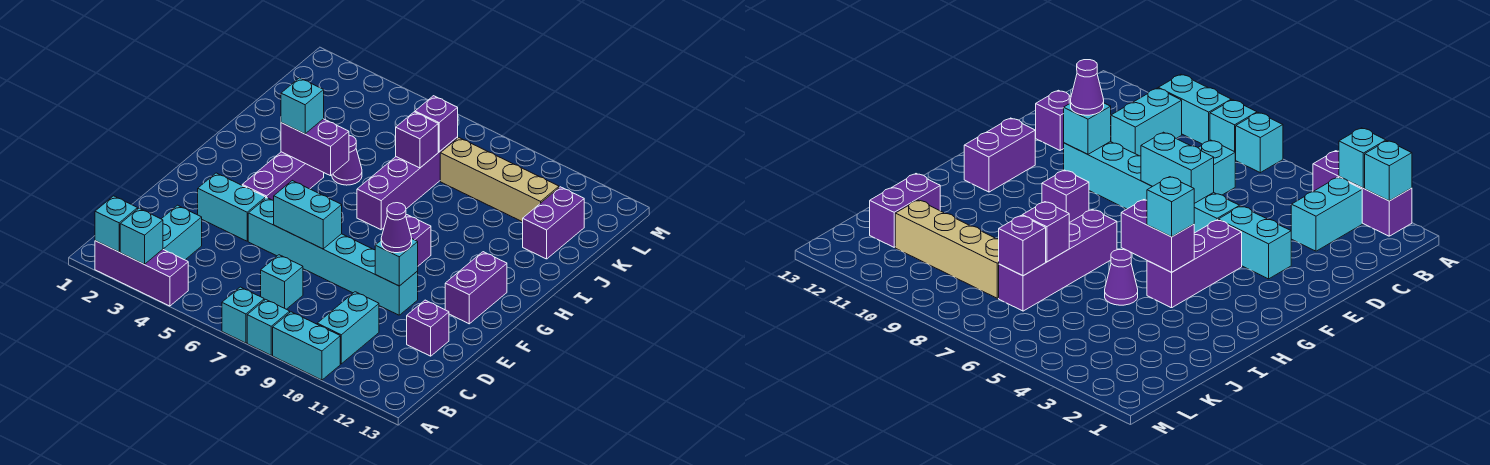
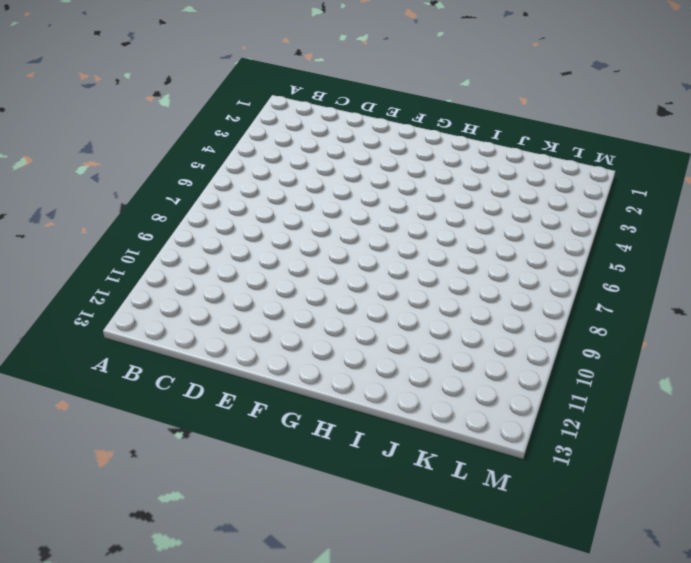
none -> purple 1x3 brick [95,241,188,306]
none -> cyan 1x1 brick [222,287,264,343]
none -> cyan 1x1 brick [247,299,290,355]

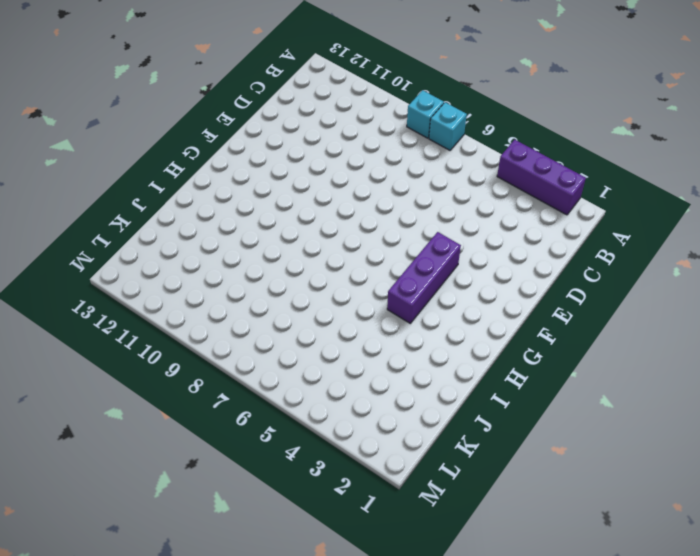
none -> cyan 1x2 brick [273,312,340,380]
none -> cyan 1x2 brick [162,205,202,260]
none -> cyan 1x2 brick [317,292,379,364]

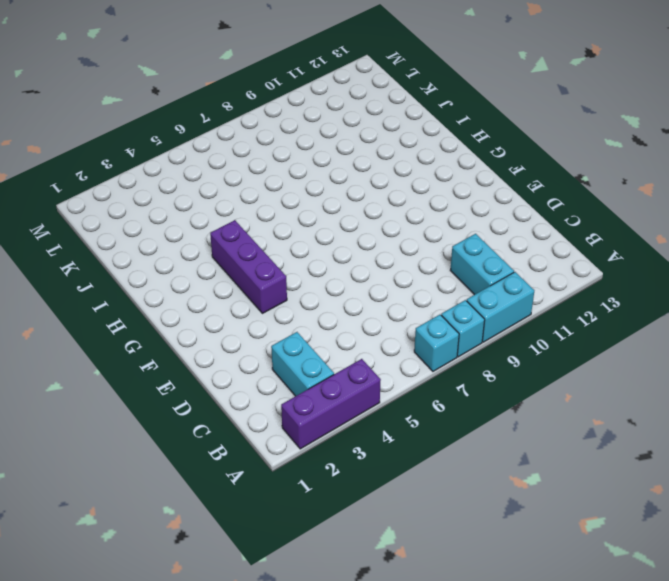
none -> cyan 1x1 brick [261,255,303,309]
none -> purple 1x1 brick [407,300,449,356]
none -> cyan 1x2 brick [198,173,266,241]

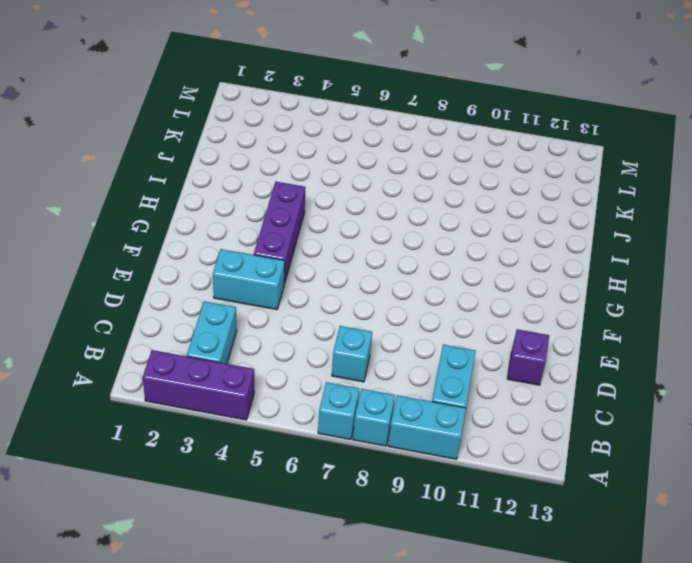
none -> cyan 1x6 brick [248,198,418,315]
none -> purple 1x2 brick [445,252,507,324]
none -> purple 1x1 brick [406,215,431,266]

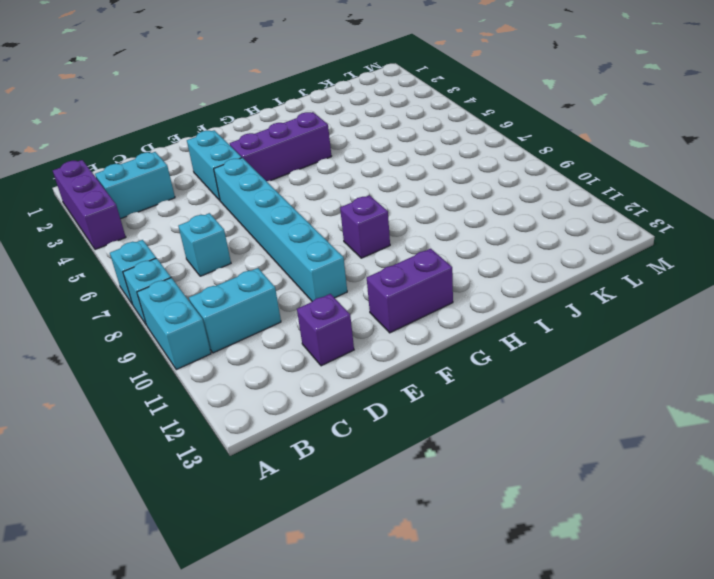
none -> purple 1x4 brick [357,137,458,230]
none -> purple 1x1 cone [332,135,362,185]
none -> purple 1x2 brick [523,187,584,259]

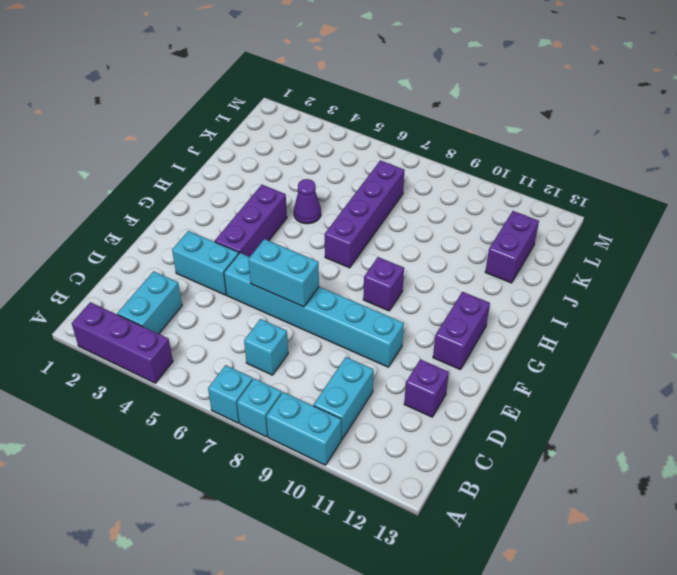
none -> tan 1x4 brick [440,138,559,222]
none -> cyan 1x1 brick [95,196,138,252]
none -> cyan 1x1 brick [120,208,163,264]

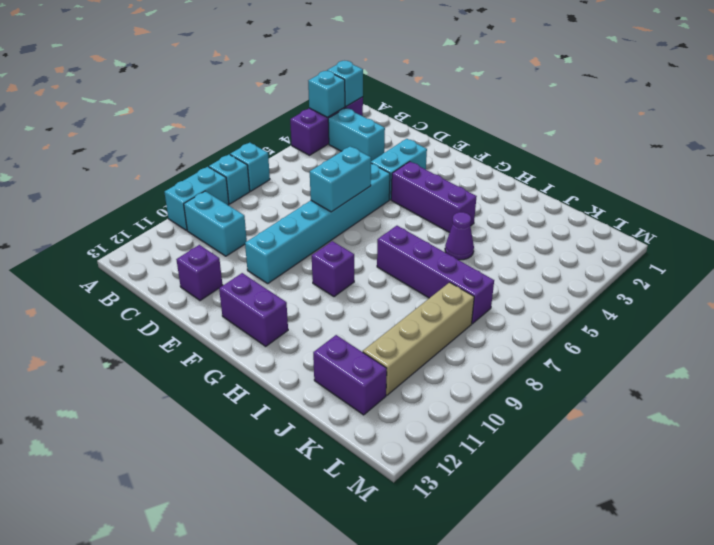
none -> cyan 1x1 brick [261,255,303,309]
none -> cyan 1x1 brick [375,239,418,286]
none -> purple 1x2 brick [281,119,349,176]

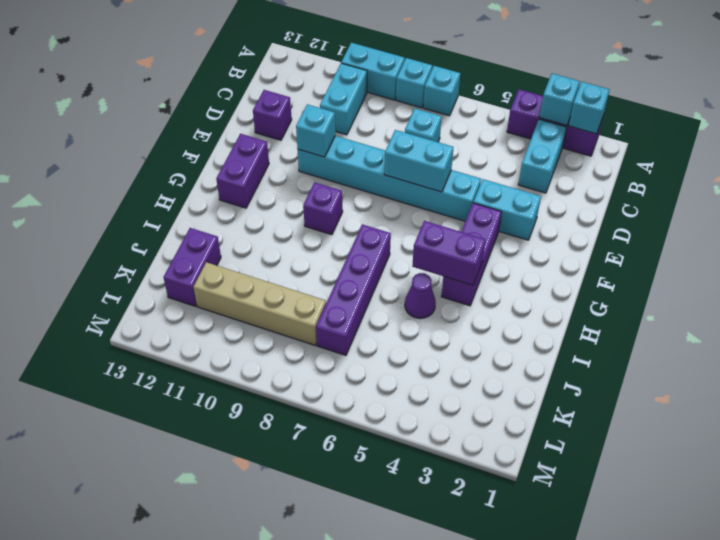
none -> purple 1x1 brick [396,112,438,168]
none -> purple 1x1 brick [415,96,458,152]
none -> purple 1x1 cone [381,203,412,253]

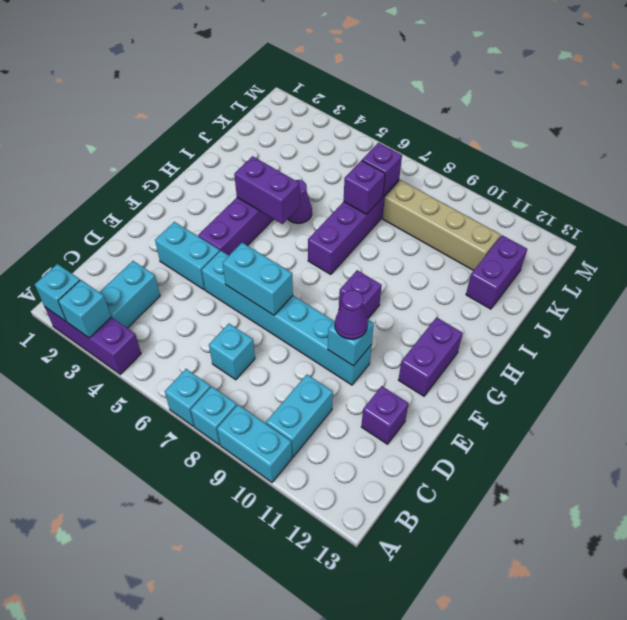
none -> cyan 1x1 brick [281,78,324,134]

